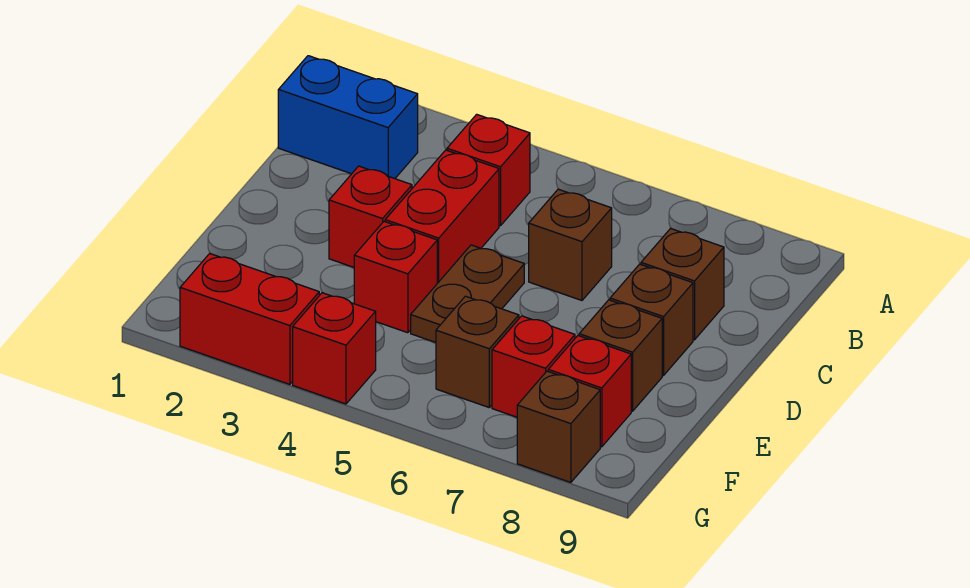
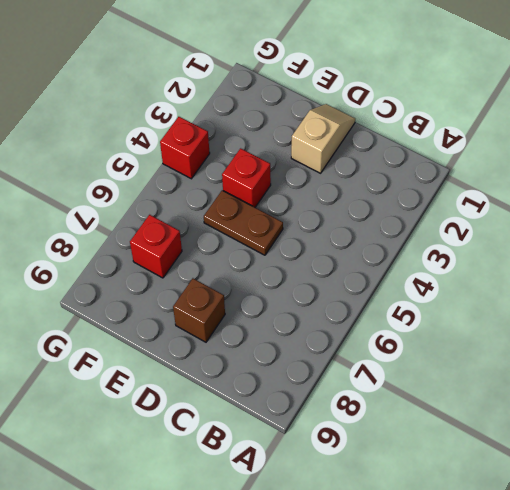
tan 1x2 slope [291,104,355,173] -> none
none -> blue 1x2 brick [278,56,418,179]
none -> red 1x1 brick [447,114,530,226]
none -> red 1x2 brick [385,150,499,283]

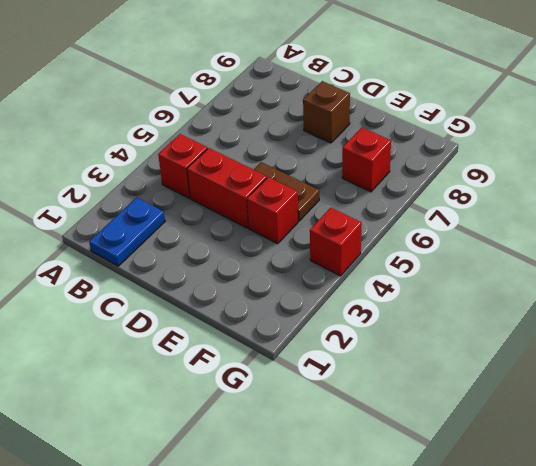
blue 1x2 plate [89,198,165,266] -> blue 1x2 brick [278,56,418,179]
none -> brown 1x1 brick [529,189,612,300]
none -> brown 1x1 brick [641,229,724,340]
none -> red 1x1 brick [329,166,412,267]

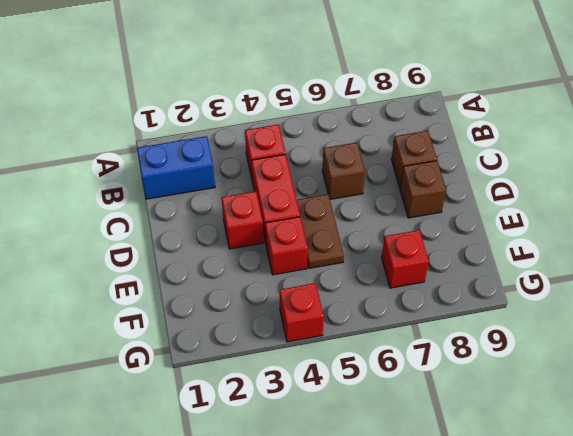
none -> brown 1x1 brick [579,300,662,411]
none -> brown 1x1 brick [436,296,519,407]
none -> red 1x1 brick [548,336,631,447]

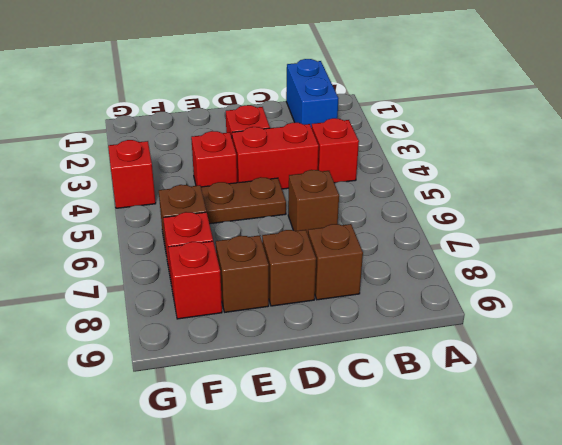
none -> red 1x2 brick [180,254,319,384]
none -> brown 1x1 brick [517,371,600,482]

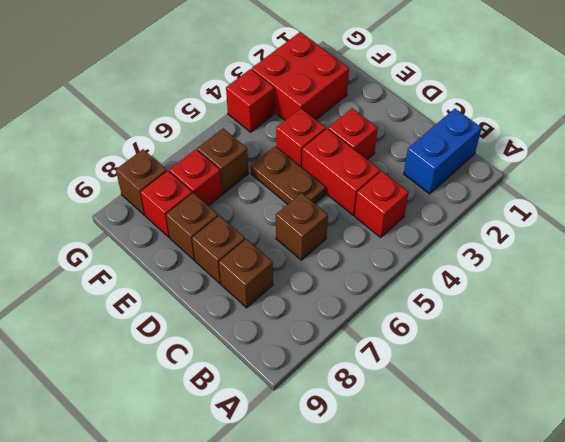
red 2x2 brick [252,32,349,120] -> red 1x2 brick [180,254,319,384]

